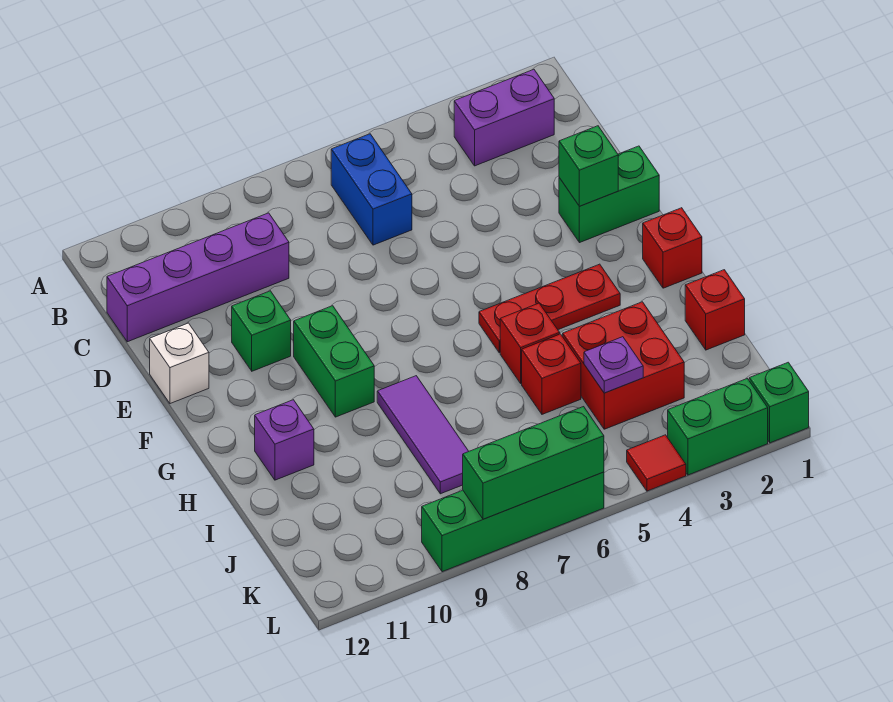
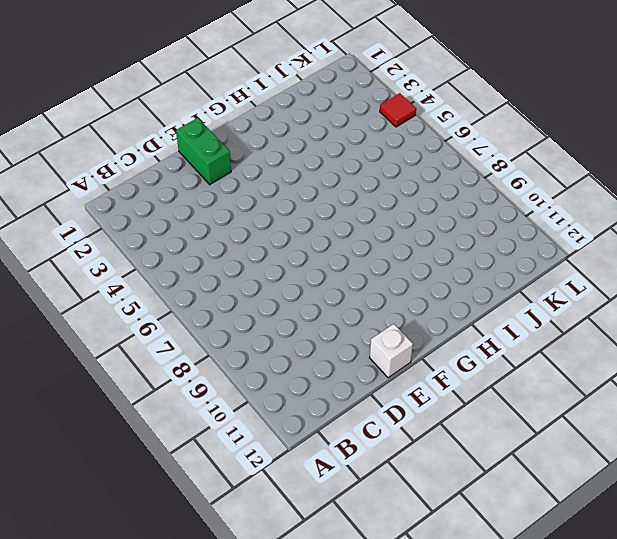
none -> purple 1x2 brick [454,70,554,166]
none -> blue 1x2 brick [331,134,412,245]
none -> purple 1x4 brick [107,213,289,342]

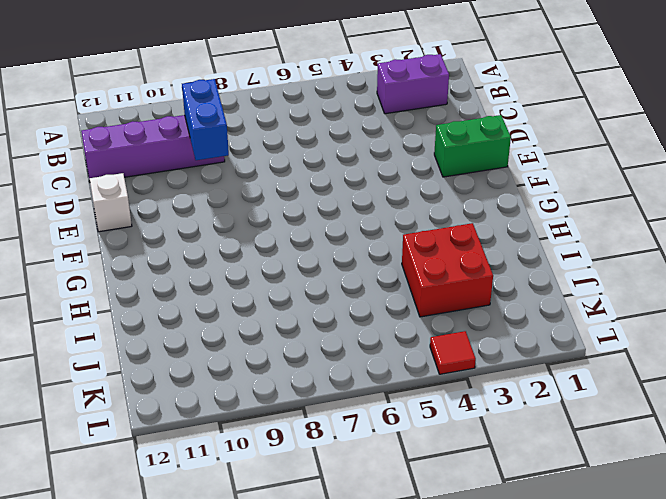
blue 1x2 brick [182,79,229,160] -> blue 1x2 brick moved to [331,134,412,245]
none -> green 1x1 brick [232,291,291,371]
none -> green 1x2 brick [294,306,374,417]
none -> red 1x1 brick [643,208,702,288]

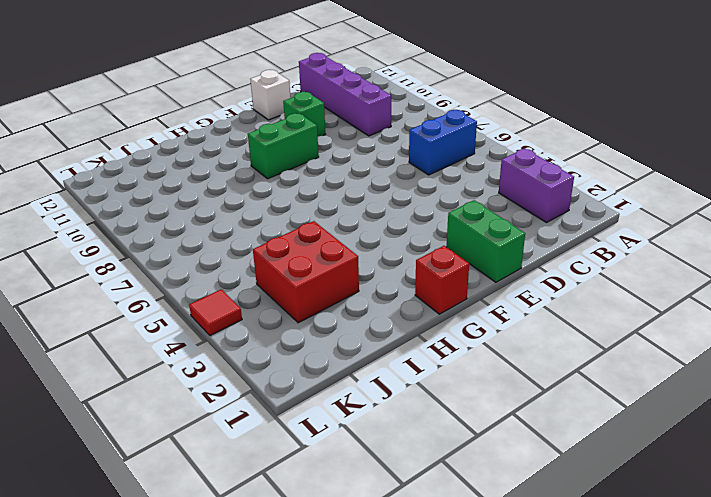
none -> red 1x3 plate [479,264,620,353]
none -> red 1x1 brick [500,303,560,383]
none -> purple 1x3 tile [377,376,469,494]

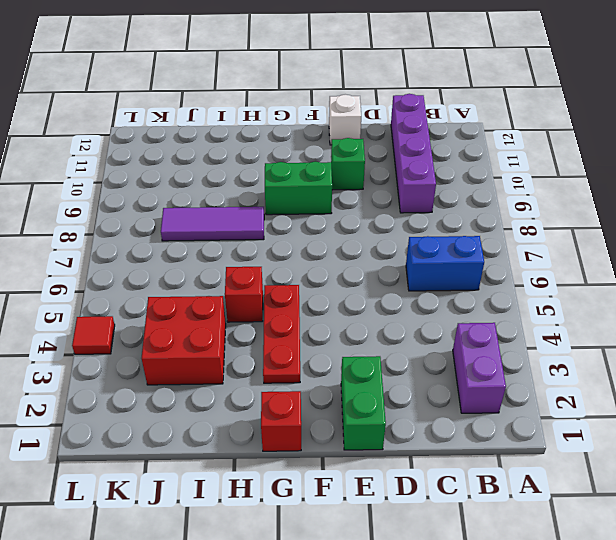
none -> purple 1x1 brick [255,400,314,480]
none -> red 1x1 brick [685,270,745,350]
none -> red 1x1 brick [522,334,581,414]

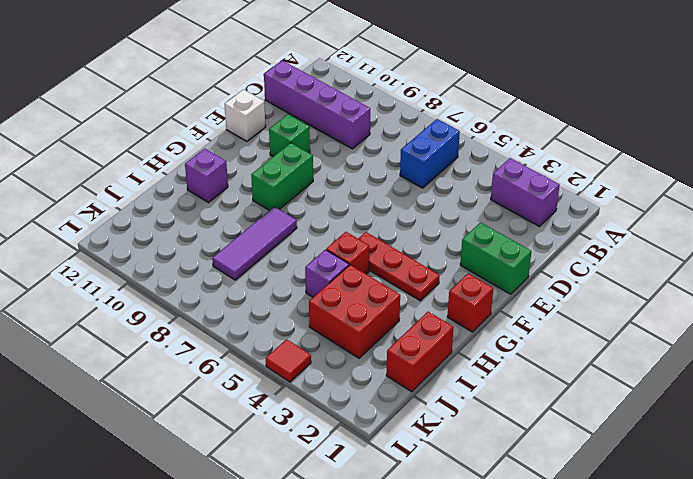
red 1x2 brick [386,312,454,392] -> red 1x1 brick [685,270,745,350]
purple 1x1 brick [305,250,349,297] -> red 1x1 brick [522,334,581,414]
none -> green 1x1 brick [749,362,809,443]
none -> green 1x2 brick [668,379,768,475]
none -> green 1x4 brick [422,472,604,572]

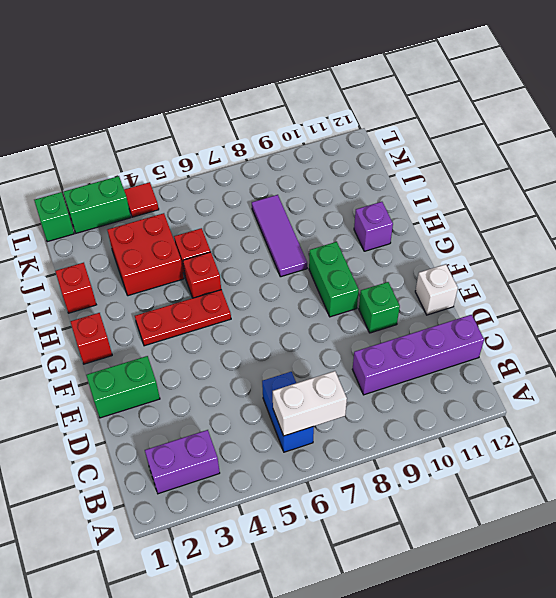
white 1x2 brick [273,371,347,436] -> none
none -> green 1x4 brick [422,472,604,572]
none -> green 1x1 brick [559,126,618,206]
none -> purple 1x1 plate [584,337,643,393]

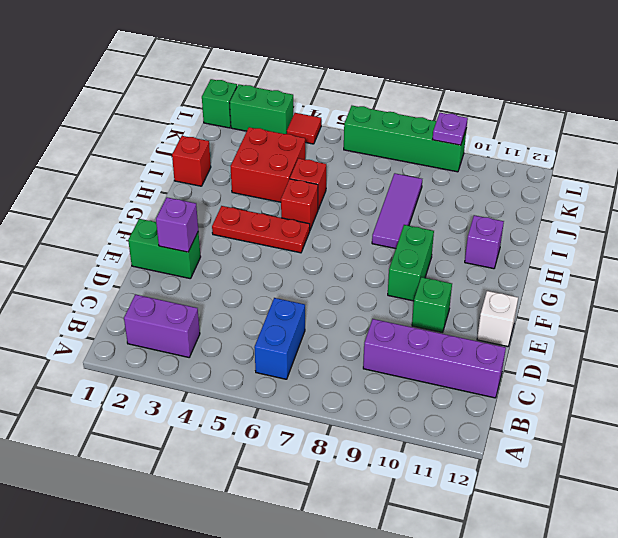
purple 1x1 brick [156,197,198,252] -> green 1x1 brick [559,126,618,206]
purple 1x1 plate [433,113,468,145] -> purple 1x1 plate moved to [584,337,643,393]
none -> red 1x1 brick [643,208,702,288]
none -> green 1x3 brick [463,407,604,519]

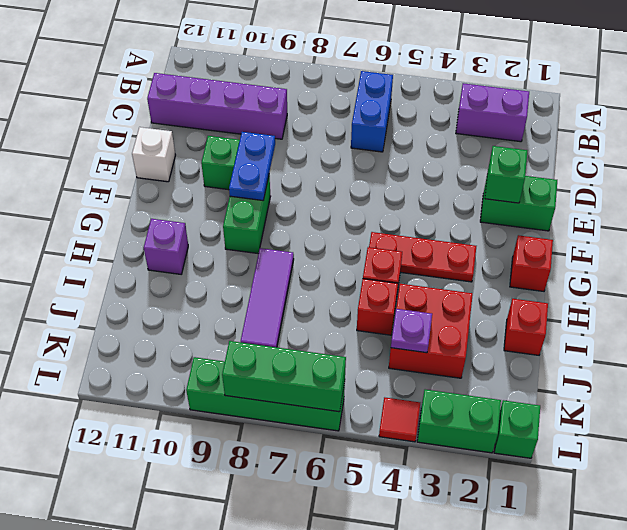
blue 1x2 plate [229,132,275,201] -> none

